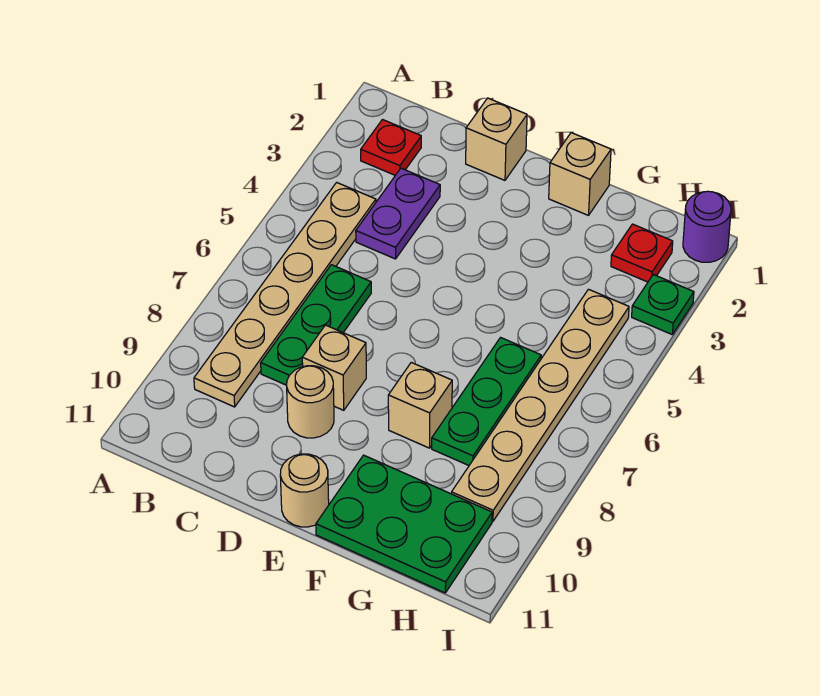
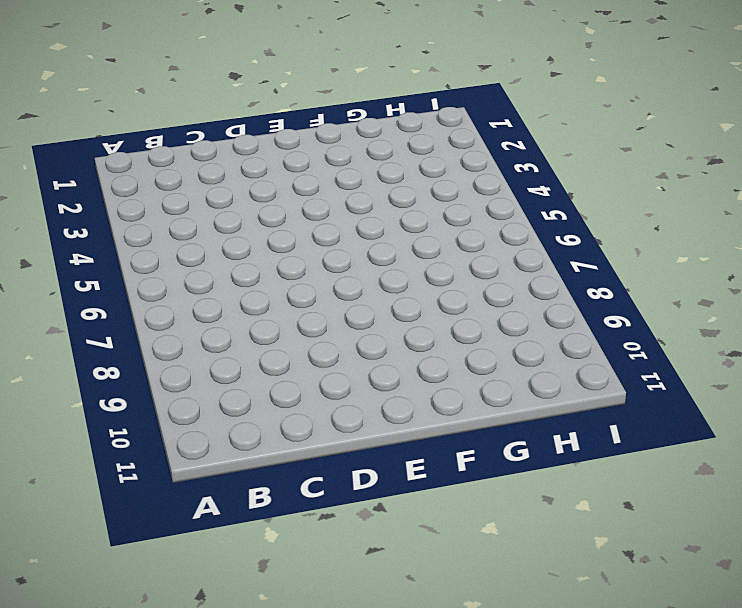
none -> red 1x1 plate [361,120,421,175]
none -> tan 1x6 plate [194,182,376,407]
none -> purple 1x2 plate [356,168,440,259]

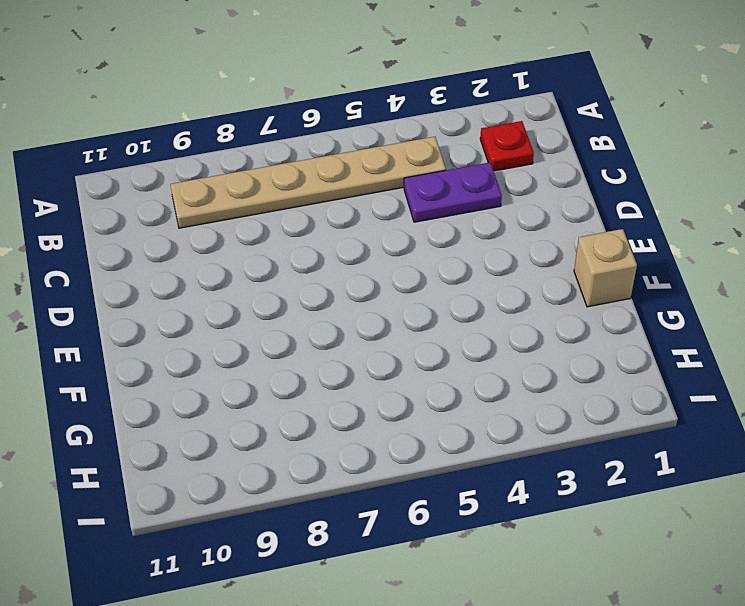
none -> green 1x3 plate [261,265,371,385]
none -> tan 1x1 brick [466,98,527,180]
none -> tan 1x1 brick [302,325,366,410]

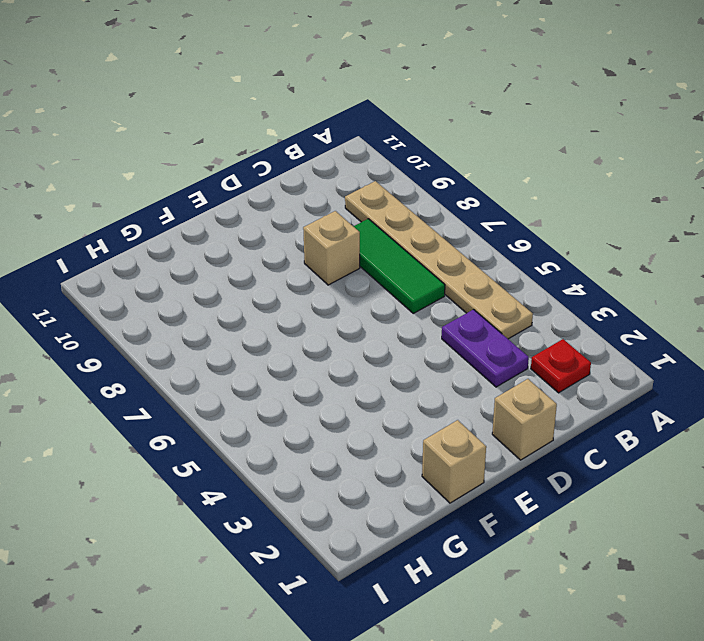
green 1x3 tile [353,219,445,313] -> green 1x3 plate [261,265,371,385]
none -> tan 1x1 round brick [287,366,334,438]
none -> tan 1x1 round brick [280,454,329,527]
none -> tan 1x1 brick [388,362,452,448]

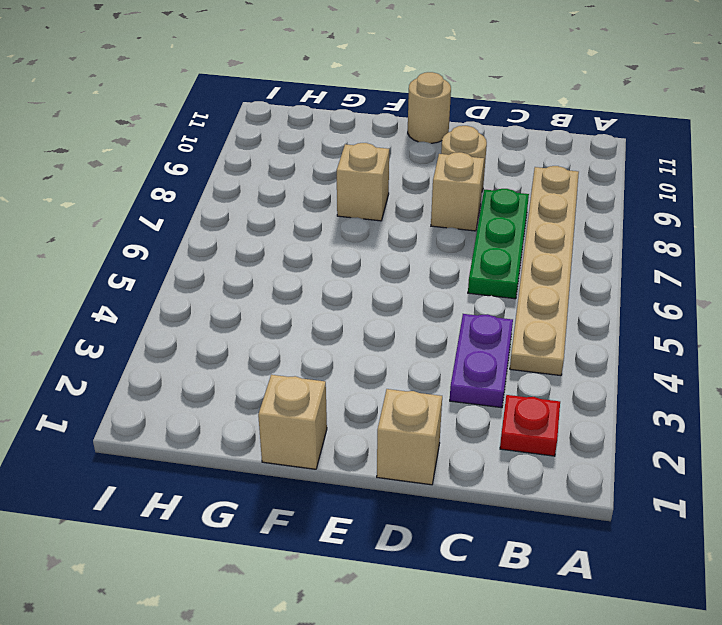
none -> green 2x3 plate [316,455,492,593]
none -> green 1x3 plate [432,338,541,465]
none -> red 1x1 plate [611,224,673,282]

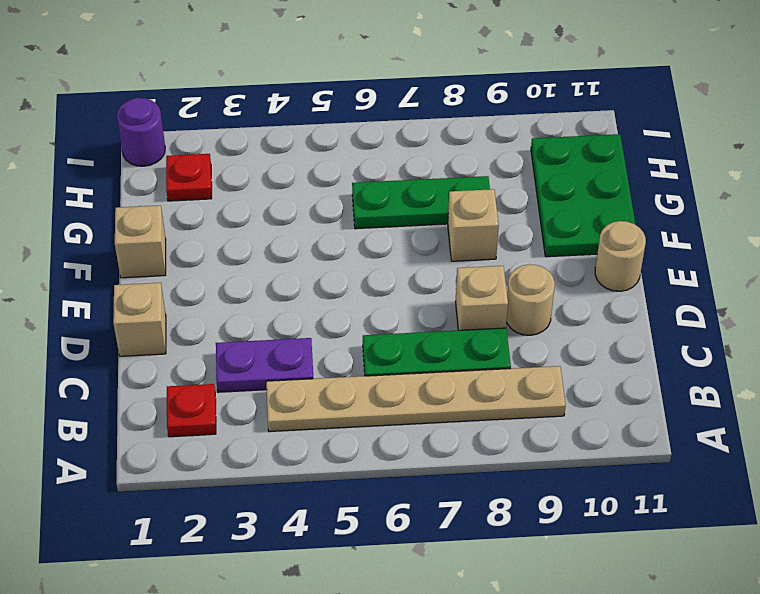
none -> tan 1x6 plate [451,289,629,521]
none -> green 1x1 plate [632,275,694,334]

